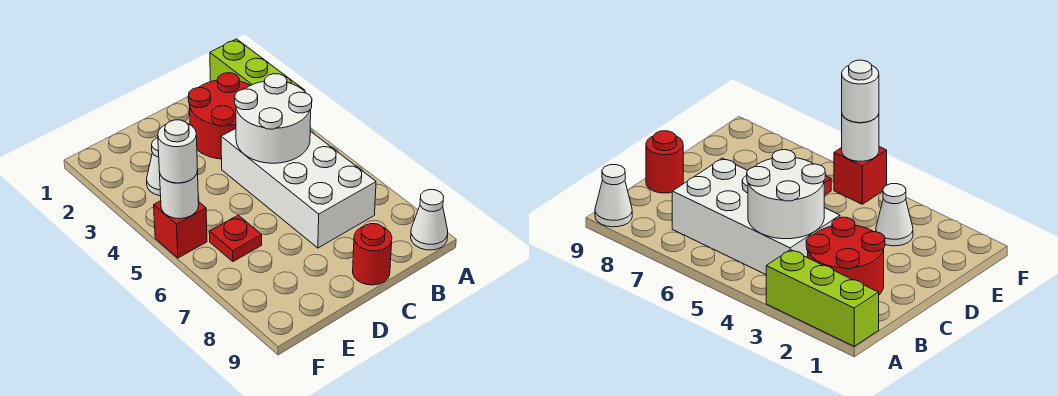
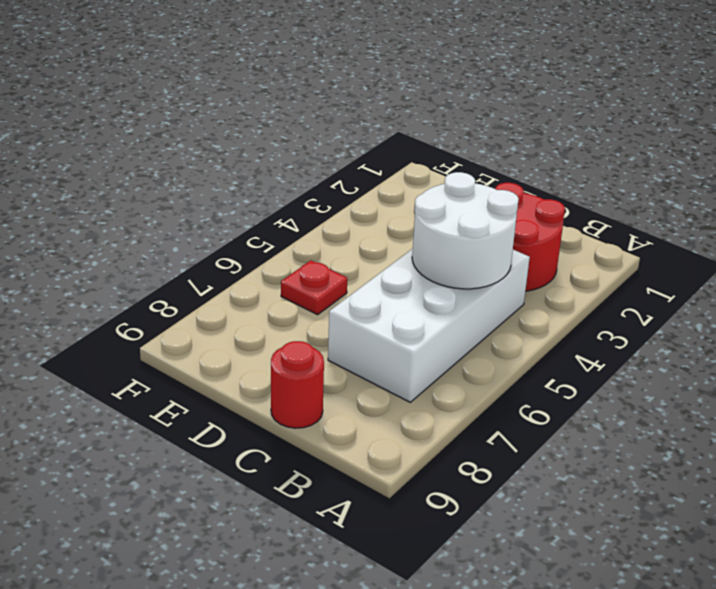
none -> lime 1x3 brick [210,39,305,91]
none -> white 1x1 cone [411,190,448,250]

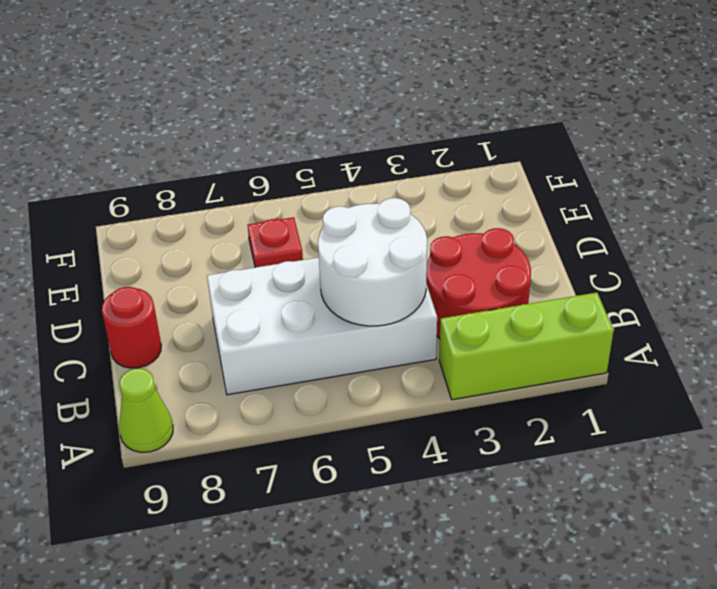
lime 1x1 cone [119,368,173,452] -> white 1x1 cone [411,190,448,250]
none -> white 1x1 cone [147,138,161,196]
none -> red 1x1 brick [154,201,207,258]

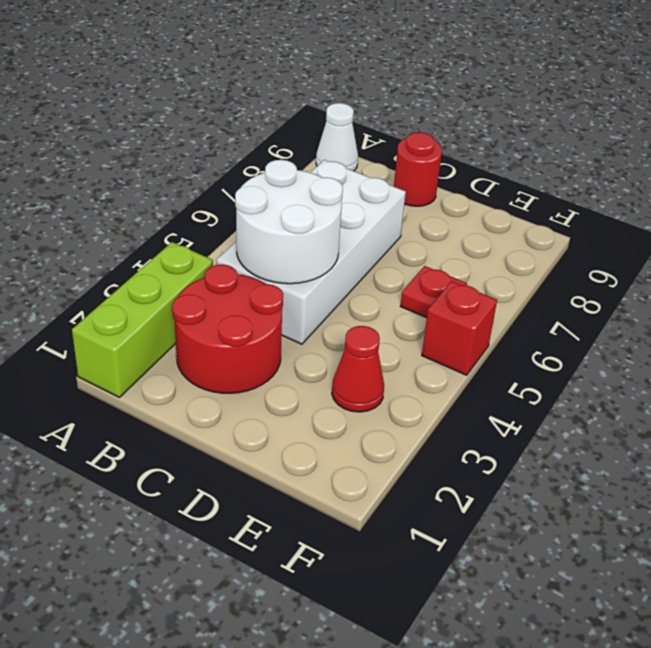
red 1x1 cone [332,326,384,412] -> white 1x1 cone [147,138,161,196]
none -> white 1x1 round brick [160,171,199,219]
none -> white 1x1 round brick [158,120,198,183]

